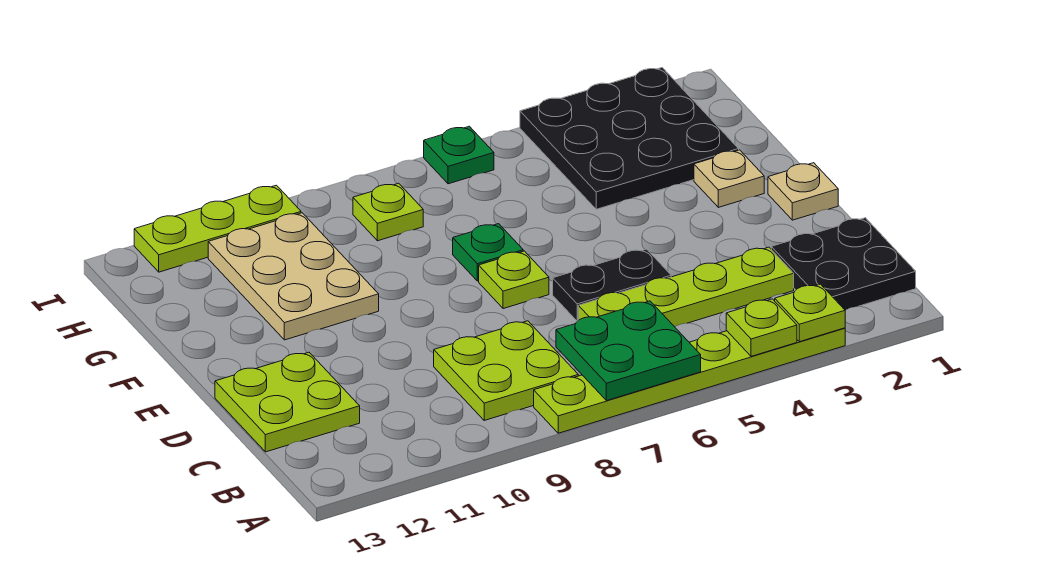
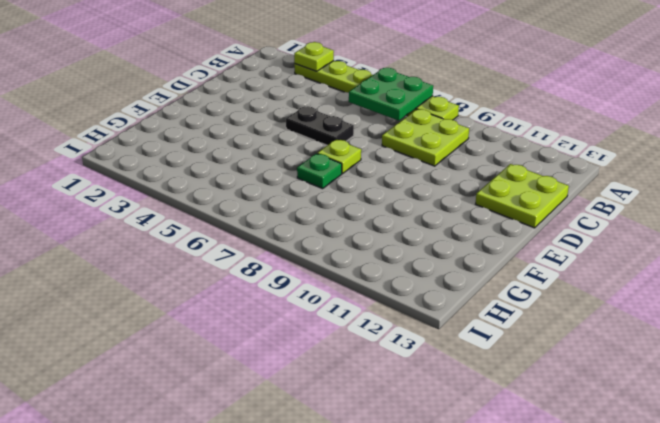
none -> black 2x2 plate [771,218,916,310]
none -> lime 1x4 plate [578,247,794,327]
none -> tan 1x1 plate [768,163,838,220]

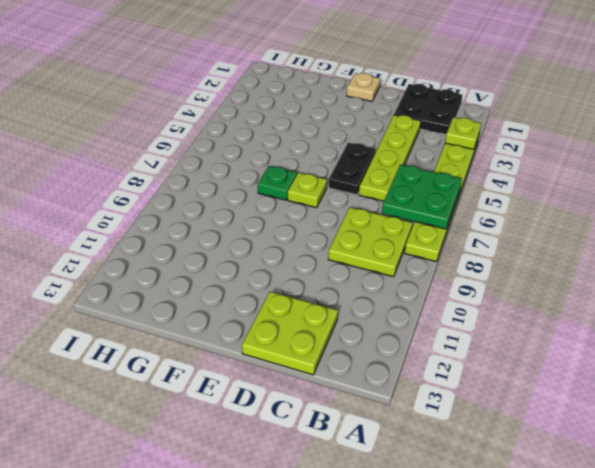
none -> tan 1x1 plate [694,150,764,207]
none -> tan 2x3 plate [208,213,379,340]
none -> black 3x3 plate [520,68,739,209]

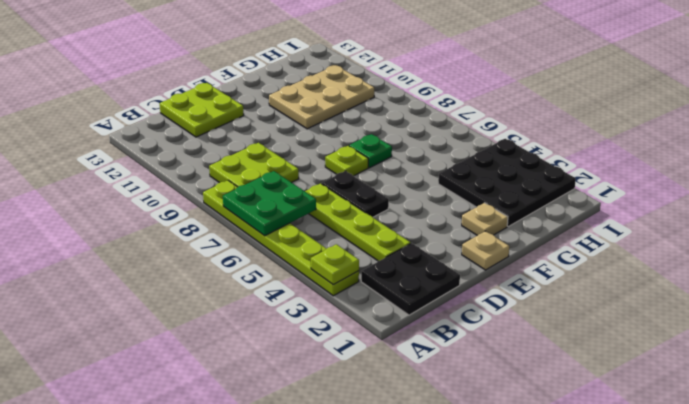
none -> lime 1x1 plate [353,183,423,241]
none -> green 1x1 plate [424,126,494,184]
none -> lime 1x3 plate [134,185,301,272]

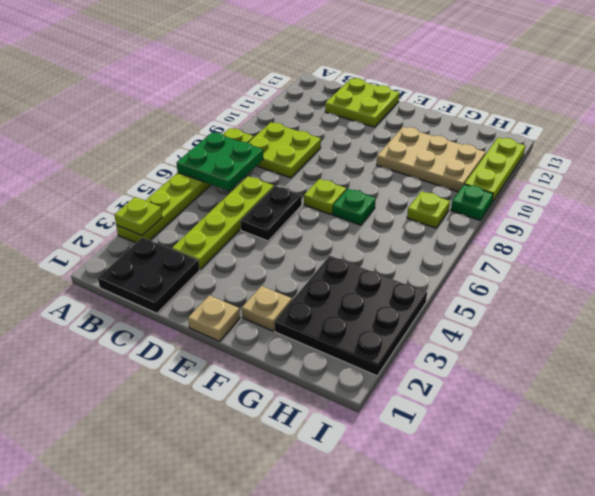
green 1x1 plate [451,184,493,220] -> green 1x1 plate moved to [424,126,494,184]
none -> lime 1x1 plate [726,299,797,356]

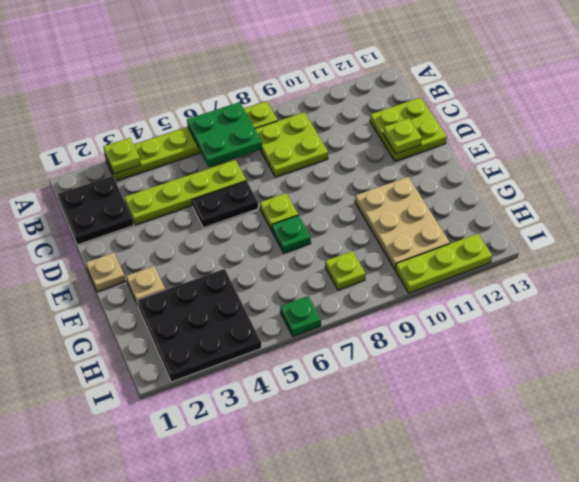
lime 1x1 plate [383,118,422,154] -> lime 1x1 plate moved to [726,299,797,356]

